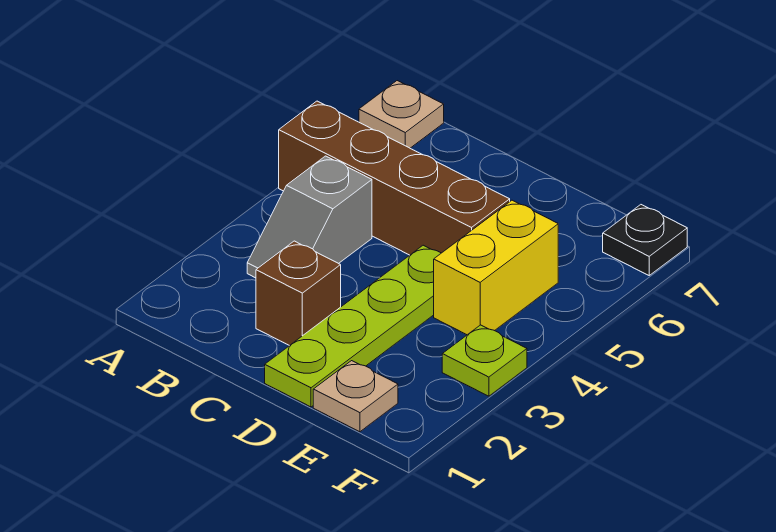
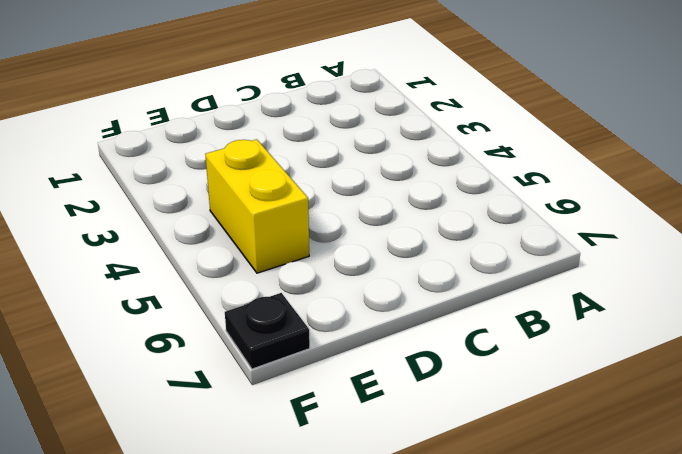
none -> brown 1x4 brick [279,101,510,255]
none -> tan 1x1 plate [359,81,444,148]

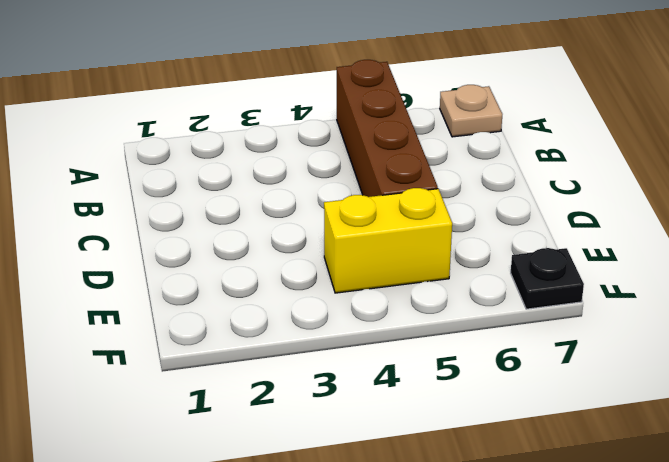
none -> grey 1x2 slope [247,156,372,278]
none -> brown 1x1 brick [256,241,341,346]

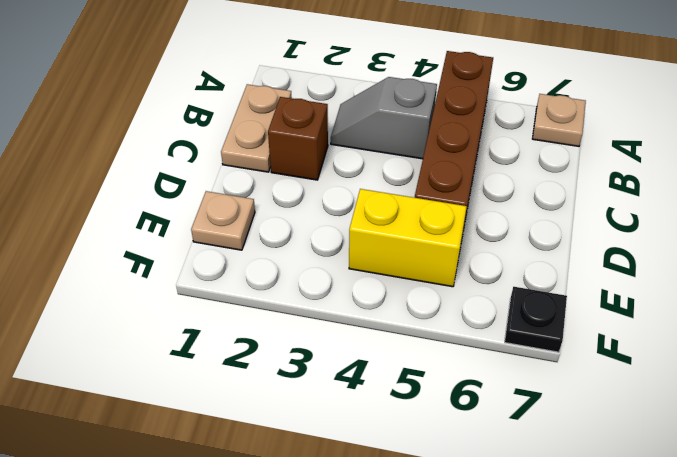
tan 1x2 plate [221,84,292,172] -> none
none -> lime 1x4 plate [265,245,441,407]
none -> lime 1x1 plate [442,325,527,396]

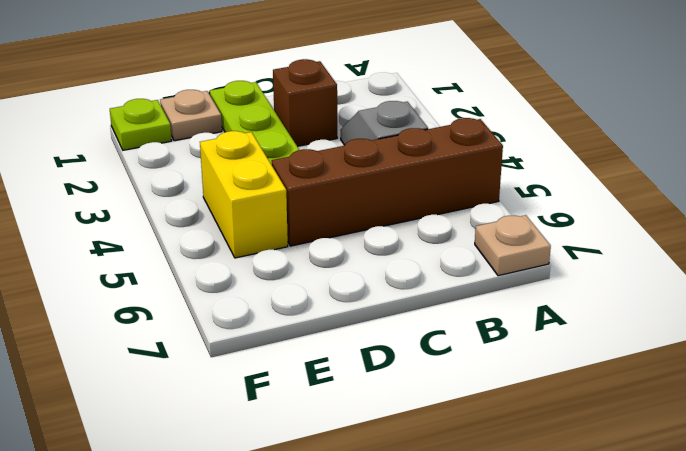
lime 1x1 plate [110,99,172,150] -> lime 1x1 plate moved to [442,325,527,396]
none -> black 1x1 plate [603,205,687,275]

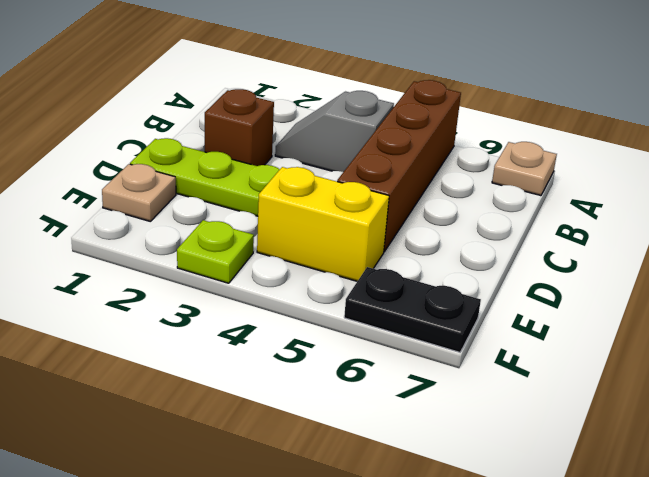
black 1x2 plate [344,267,481,352] -> black 1x1 plate [603,205,687,275]

